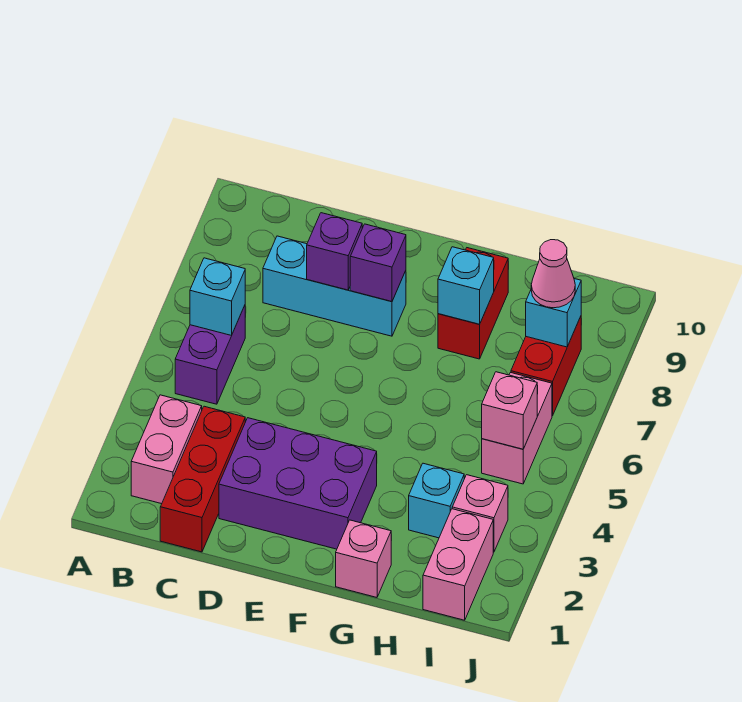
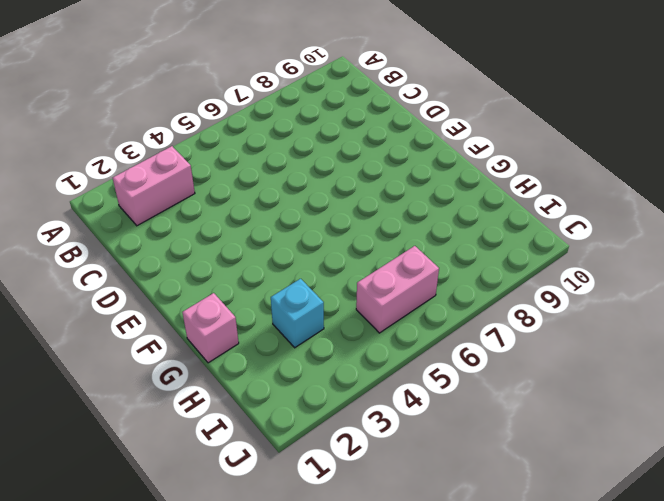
none -> purple 1x2 brick [175,305,245,404]
none -> red 1x3 brick [160,406,245,552]
none -> cyan 1x3 brick [263,236,406,336]

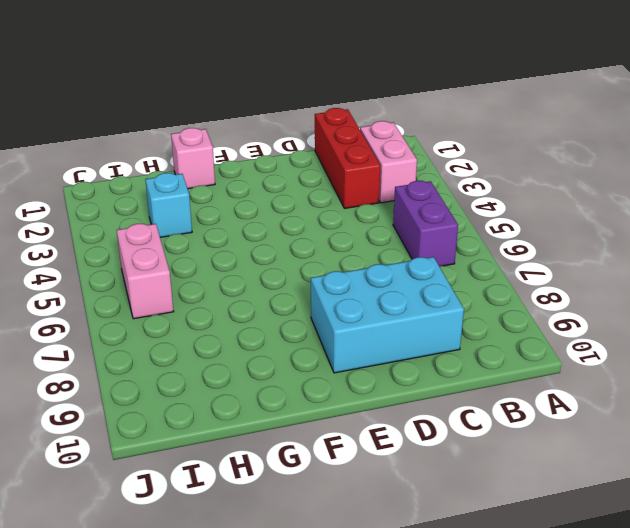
cyan 2x3 brick [311,257,464,373] -> cyan 1x3 brick [263,236,406,336]
none -> purple 2x3 brick [219,418,377,549]
none -> red 1x2 brick [438,248,508,359]
none -> pink 1x2 brick [423,509,493,620]

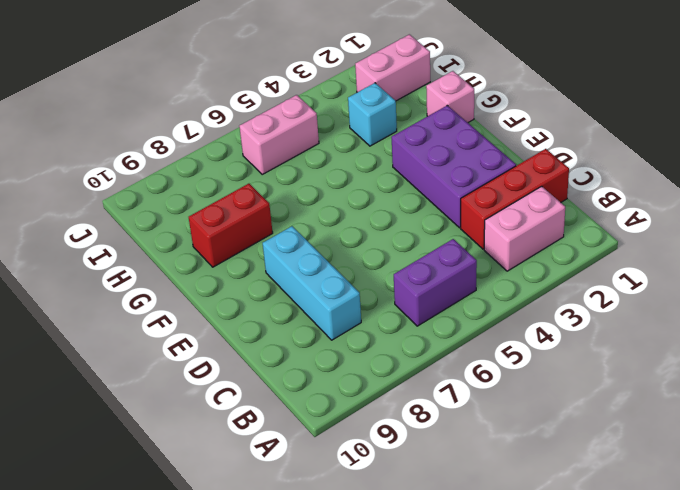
none -> pink 1x1 brick [452,475,508,552]
none -> red 1x2 brick [511,316,581,416]
none -> cyan 1x1 brick [190,258,245,335]

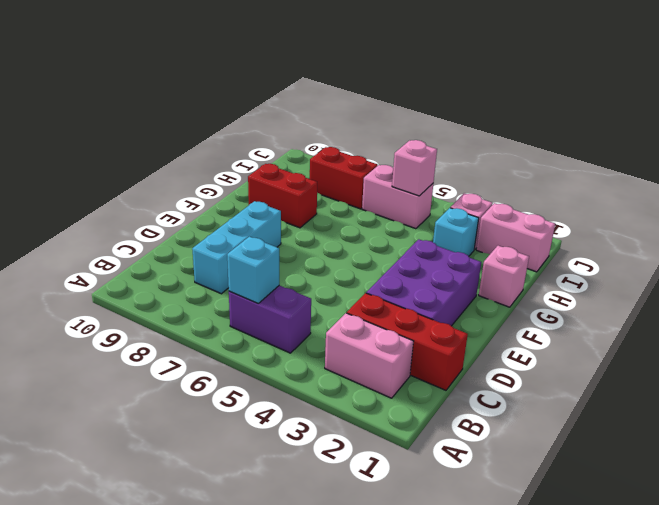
none -> purple 1x1 brick [307,213,362,290]
none -> purple 1x1 brick [350,224,406,302]
none -> cyan 1x1 brick [438,247,494,324]

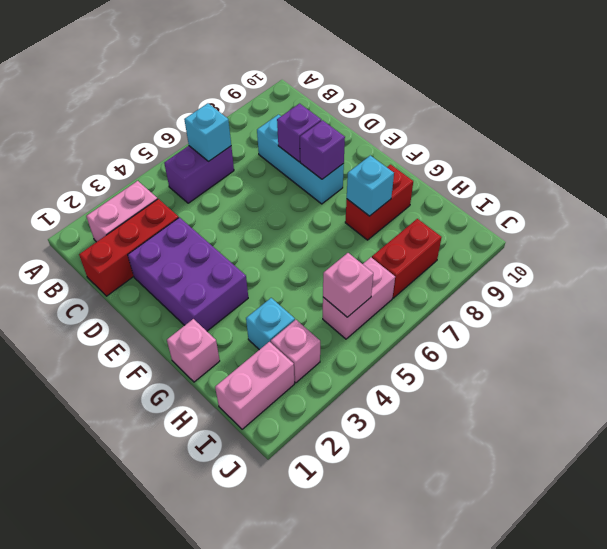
none -> cyan 1x1 brick [526,279,581,347]
none -> pink 1x1 cone [531,240,575,308]

